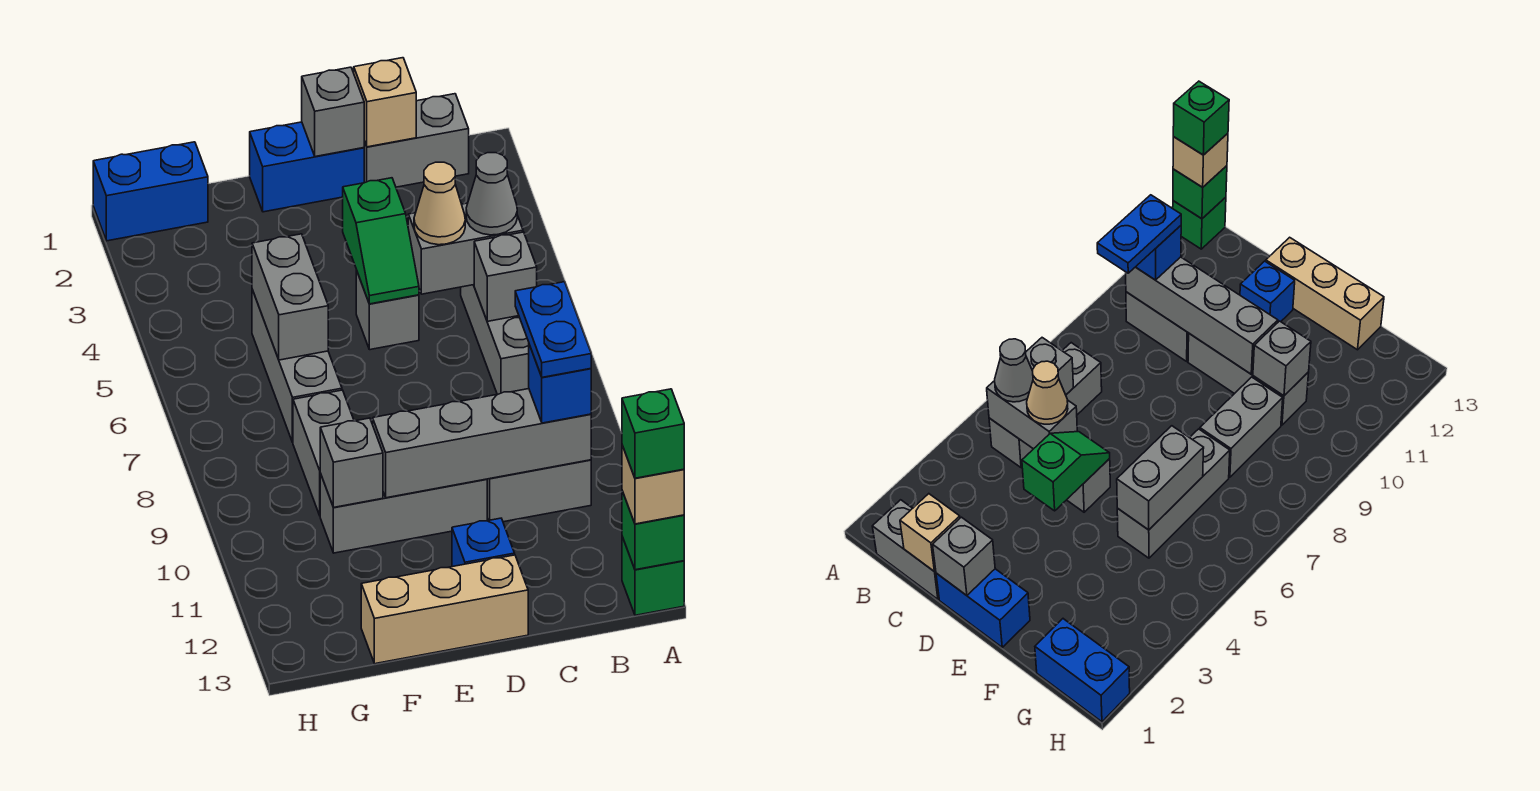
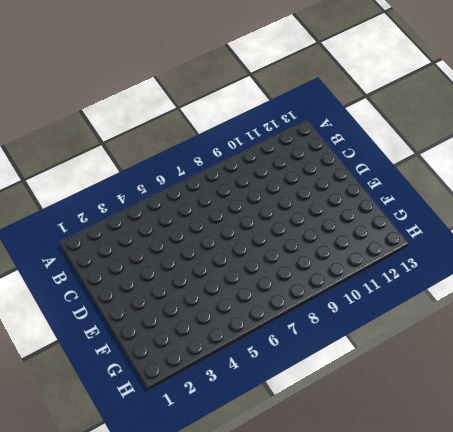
none -> green 1x1 brick [622,537,684,615]
none -> grey 1x2 brick [364,94,469,187]
none -> grey 1x3 brick [461,285,529,394]

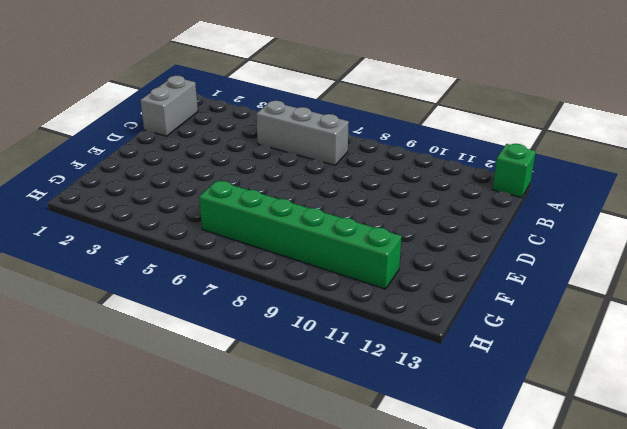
green 1x6 brick [199,181,402,289] -> none
none -> grey 1x2 brick [487,460,591,522]
none -> blue 1x2 brick [250,122,364,212]
none -> grey 1x1 brick [356,270,419,350]

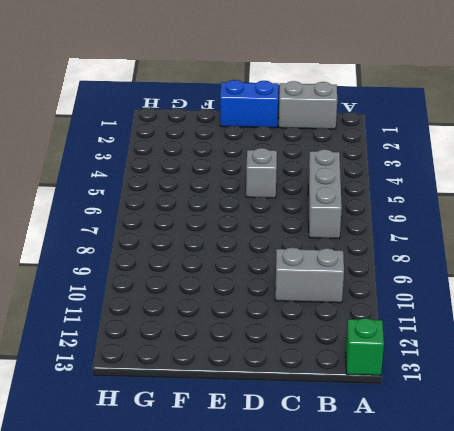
none -> grey 1x3 brick [320,473,487,553]
none -> blue 1x1 brick [452,518,515,567]
none -> tan 1x3 brick [361,555,528,664]

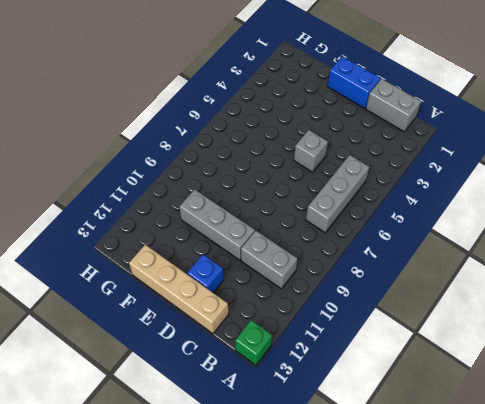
tan 1x4 brick [129,245,228,334] -> tan 1x3 brick [361,555,528,664]
none -> grey 1x3 brick [252,290,342,442]
none -> grey 1x2 brick [293,390,354,515]
none -> blue 1x2 brick [93,142,208,241]

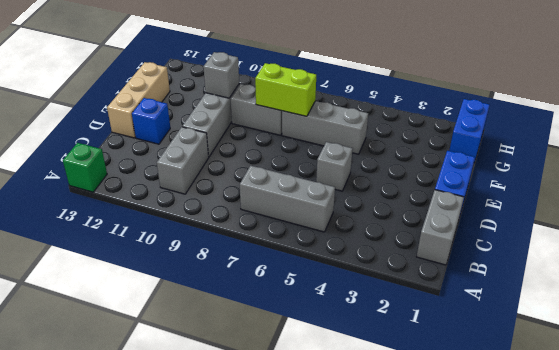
lime 1x2 brick [255,63,316,116] -> none
none -> green 1x1 brick [622,491,684,570]
none -> grey 1x2 brick [408,203,523,294]
none -> grey 1x1 brick [474,232,537,321]

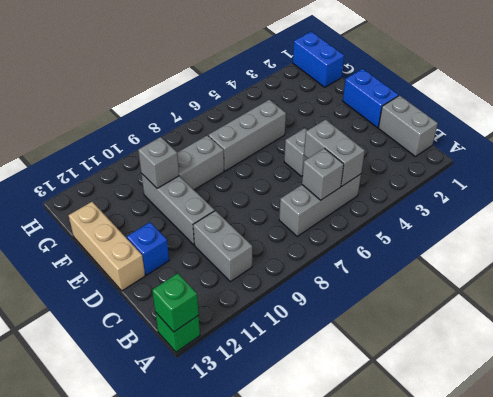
none -> grey 1x4 brick [373,389,591,498]
none -> tan 1x1 brick [354,58,416,147]
none -> grey 1x1 brick [302,67,365,157]

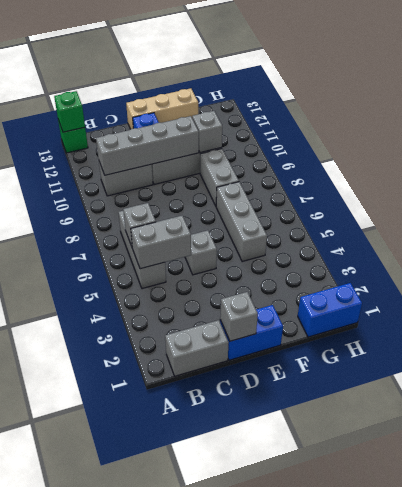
none -> tan 1x1 brick [354,58,416,147]
none -> green 1x2 slope [343,178,419,304]
none -> grey 1x2 brick [252,234,328,360]

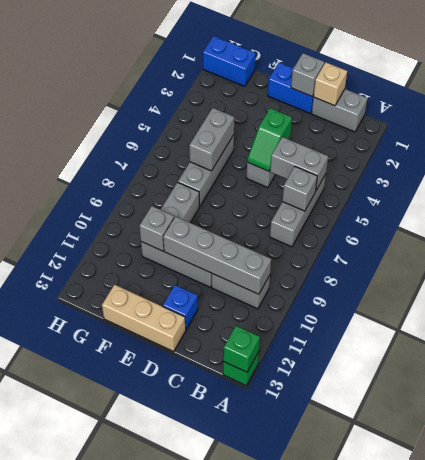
none -> tan 1x1 brick [622,445,684,524]
none -> grey 1x1 cone [466,153,517,235]
none -> blue 1x1 brick [529,345,591,423]

